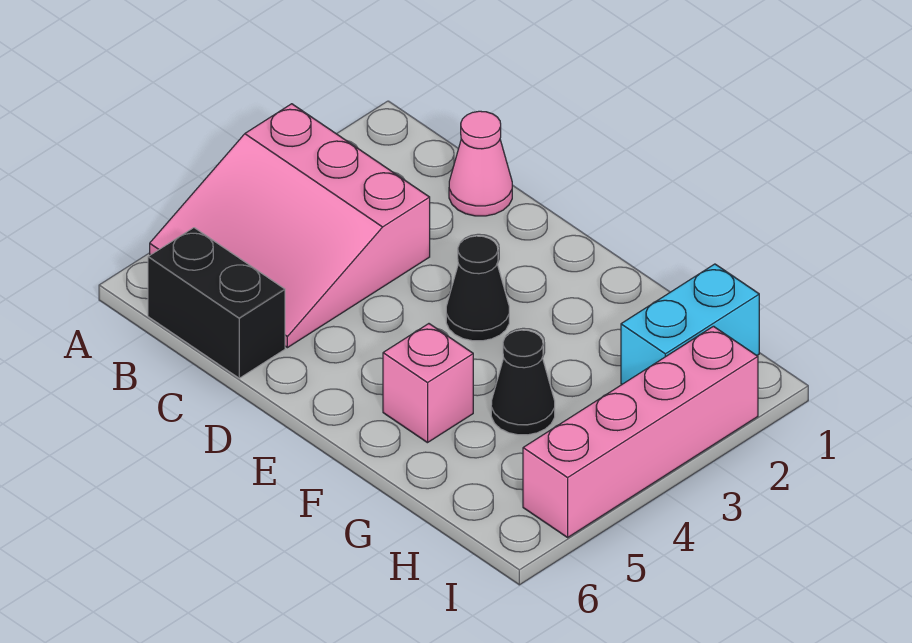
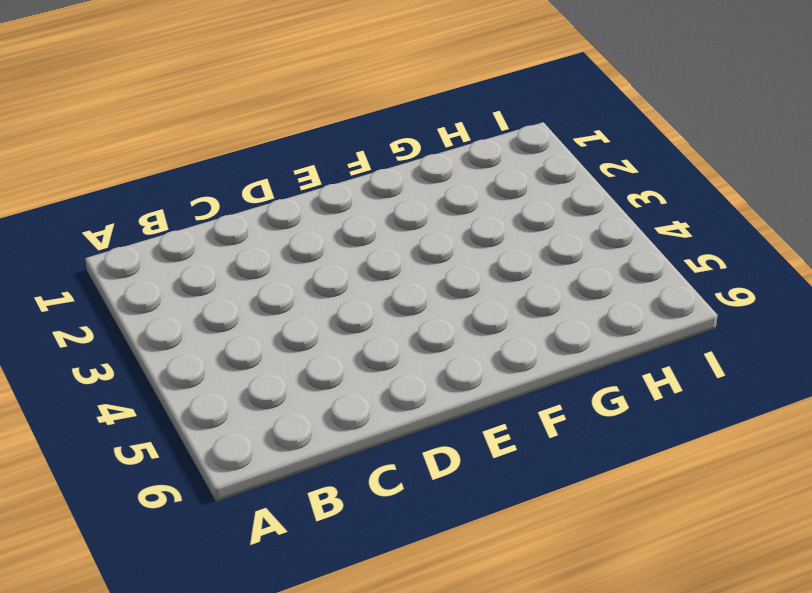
none -> pink 3x3 slope [150,104,430,348]
none -> black 1x2 brick [148,228,285,378]

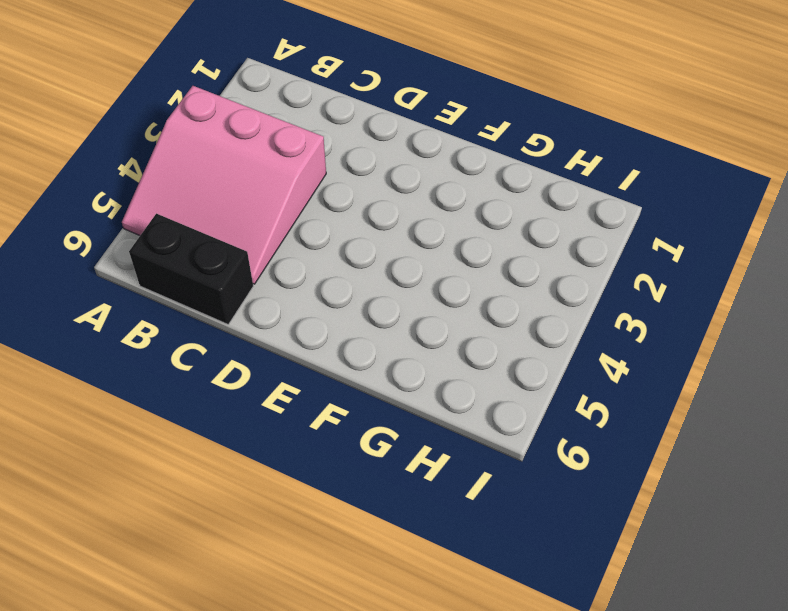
none -> pink 1x1 cone [449,111,512,216]
none -> black 1x1 cone [446,236,509,341]

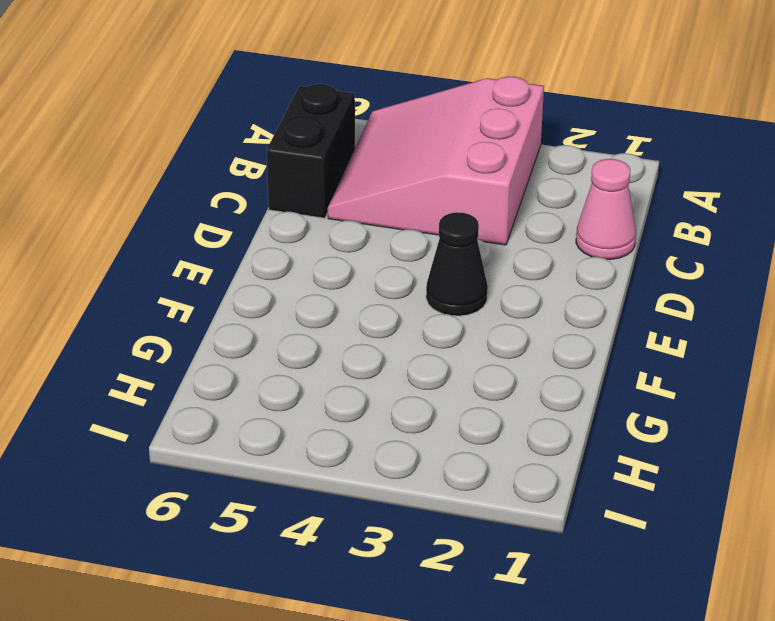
none -> pink 1x1 brick [383,324,473,443]
none -> black 1x1 cone [491,330,555,435]

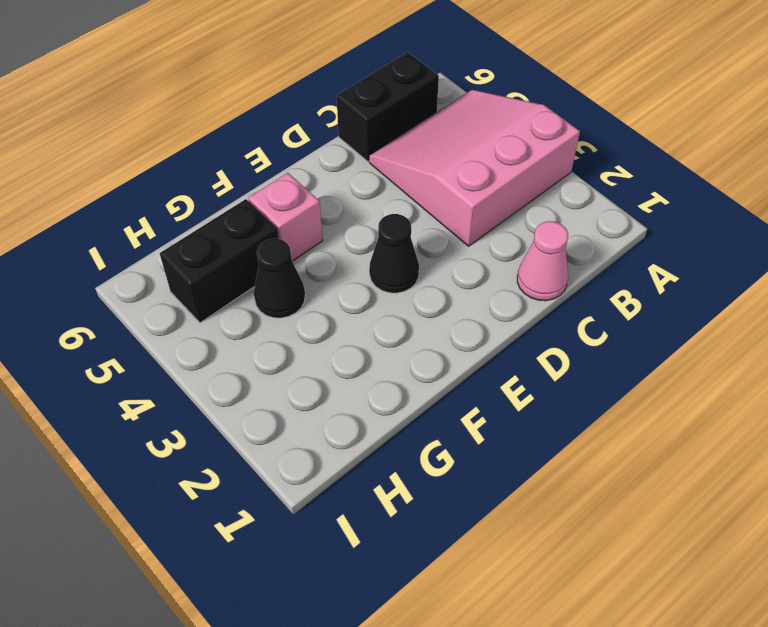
black 1x2 brick [160,199,279,323] -> none
none -> cyan 1x2 brick [621,264,759,384]
none -> pink 1x4 brick [523,326,758,537]

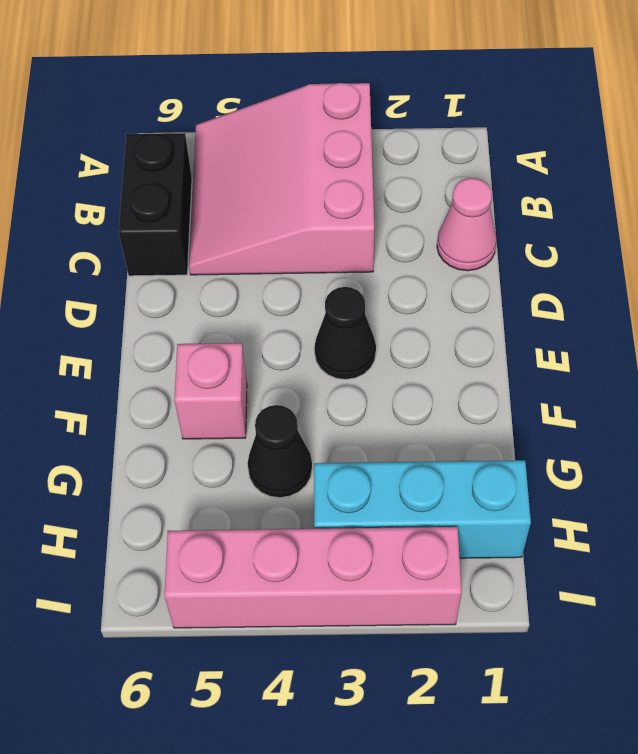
cyan 1x3 brick [314,460,531,558] -> cyan 1x2 brick [621,264,759,384]

